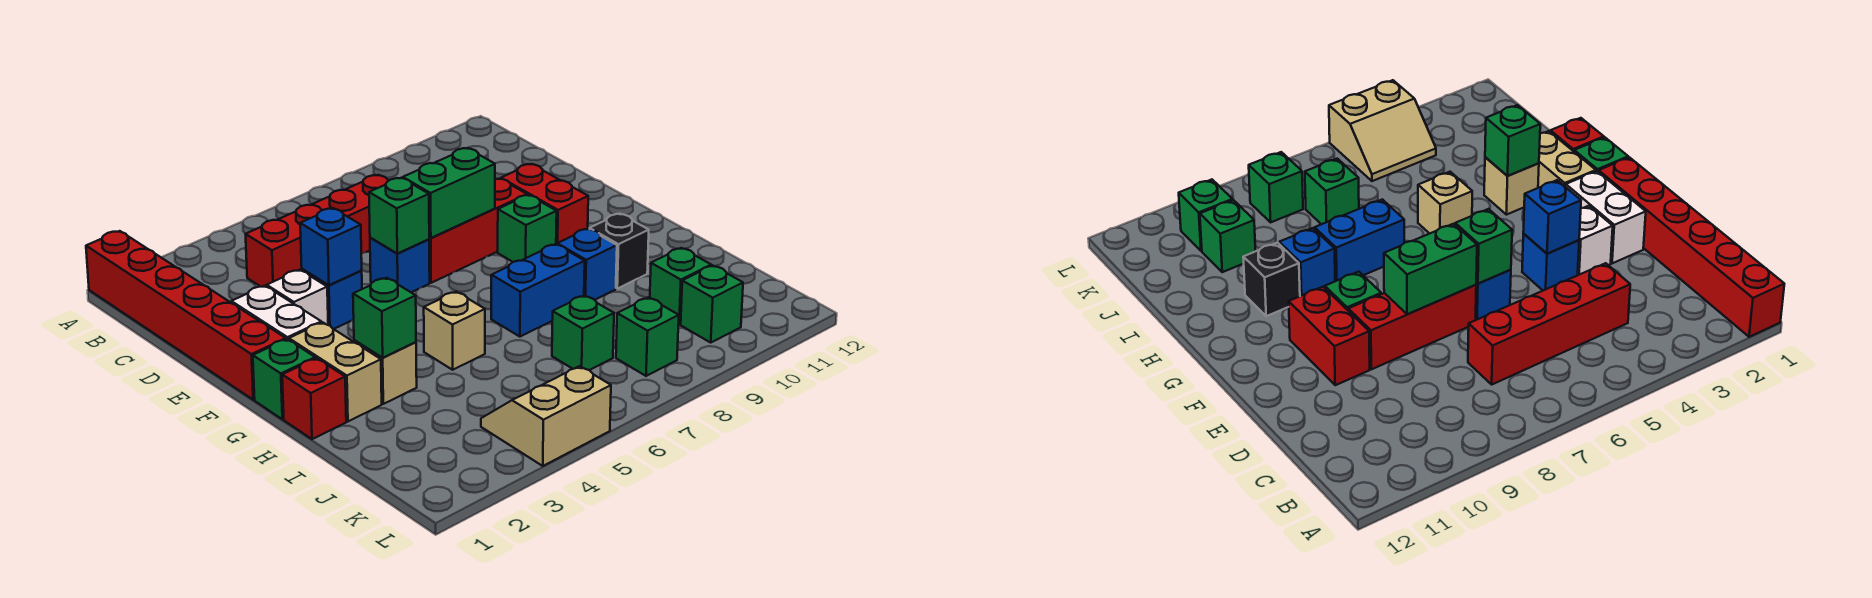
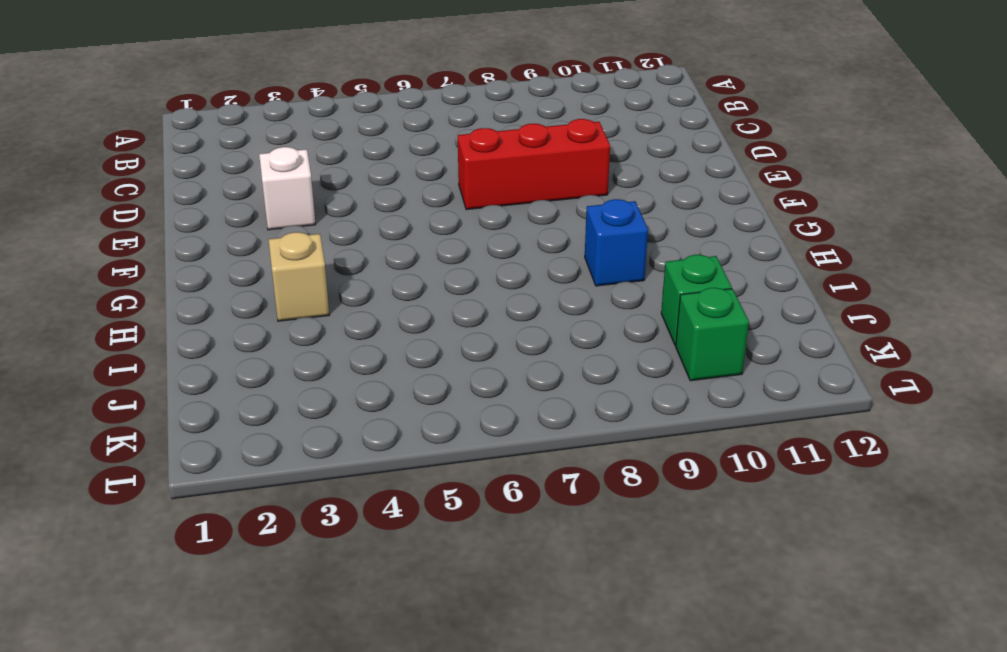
none -> red 1x6 brick [86,231,286,400]
none -> red 1x4 brick [246,175,388,287]
none -> white 1x2 brick [231,286,321,340]

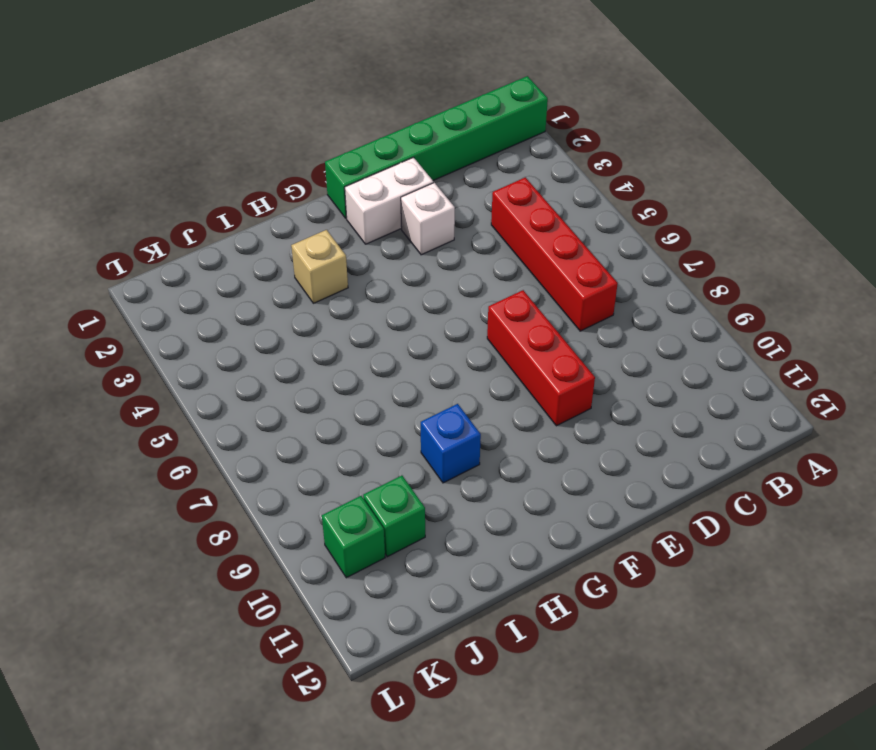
green 1x6 brick [325,76,548,218] -> red 1x6 brick [86,231,286,400]
none -> blue 1x1 brick [302,269,362,329]
none -> blue 1x1 brick [370,238,430,292]
none -> red 1x2 brick [501,164,588,244]

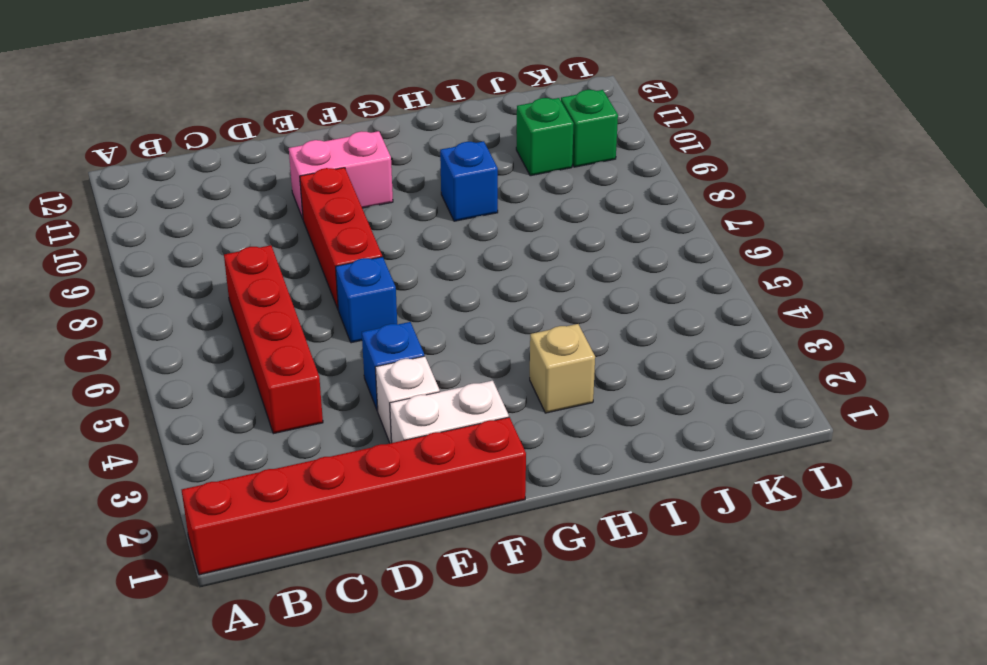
pink 1x2 brick [289,131,393,219] -> red 1x2 brick [501,164,588,244]
none -> green 1x1 brick [498,195,557,262]
none -> green 1x1 brick [253,339,315,419]
none -> tan 1x2 brick [289,322,382,421]

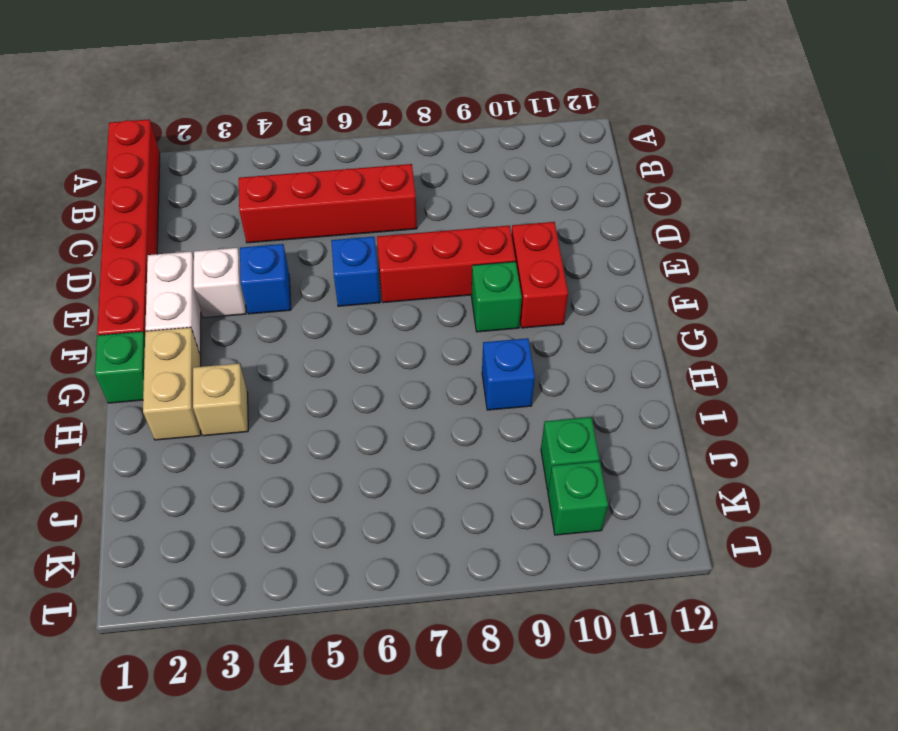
none -> red 1x1 brick [282,358,346,439]
none -> tan 1x1 brick [424,292,485,370]
none -> blue 1x2 brick [491,244,585,337]

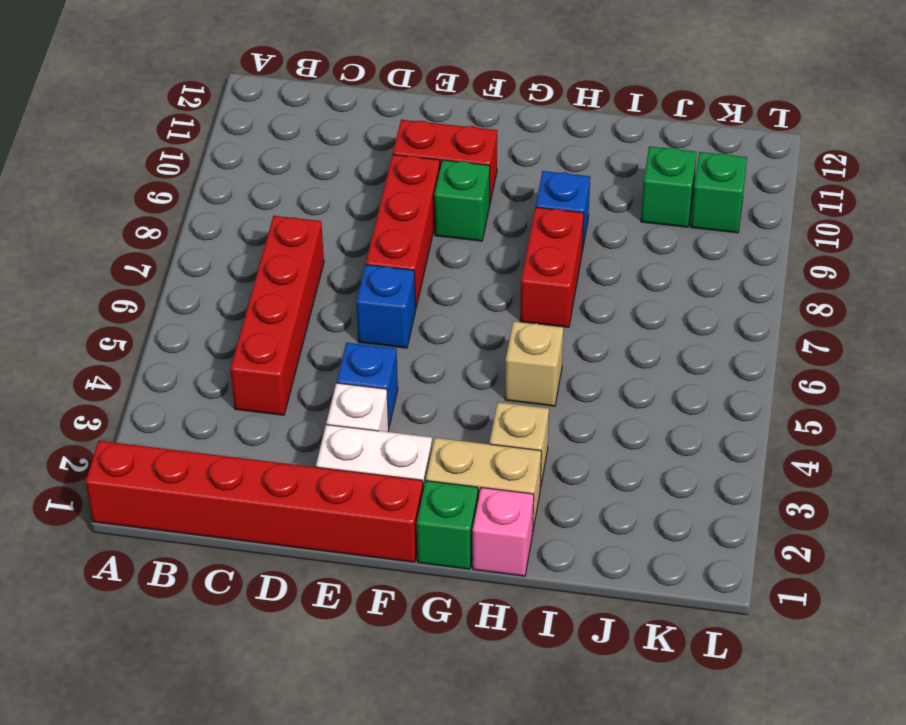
pink 1x1 brick [473,488,534,576] -> red 1x1 brick [282,358,346,439]
red 1x2 brick [520,207,584,327] -> blue 1x2 brick [491,244,585,337]
none -> black 1x1 brick [590,214,649,289]
none -> green 1x1 brick [552,296,614,370]
none -> tan 2x2 slope [481,366,611,466]

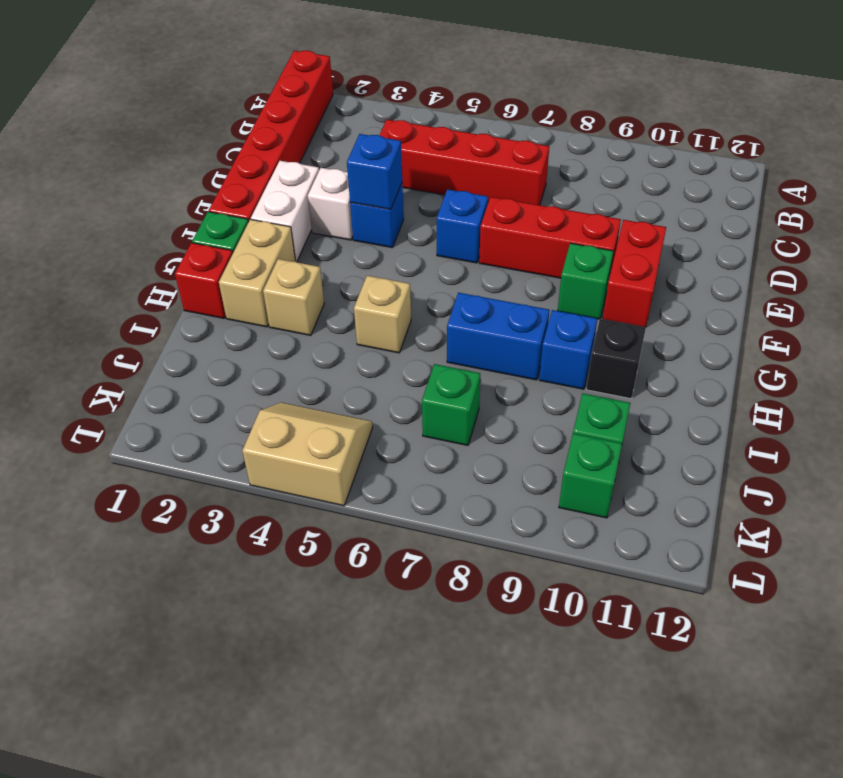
none -> green 1x1 brick [616,297,679,376]
none -> green 1x1 brick [369,178,429,254]
none -> green 1x2 brick [403,148,495,238]

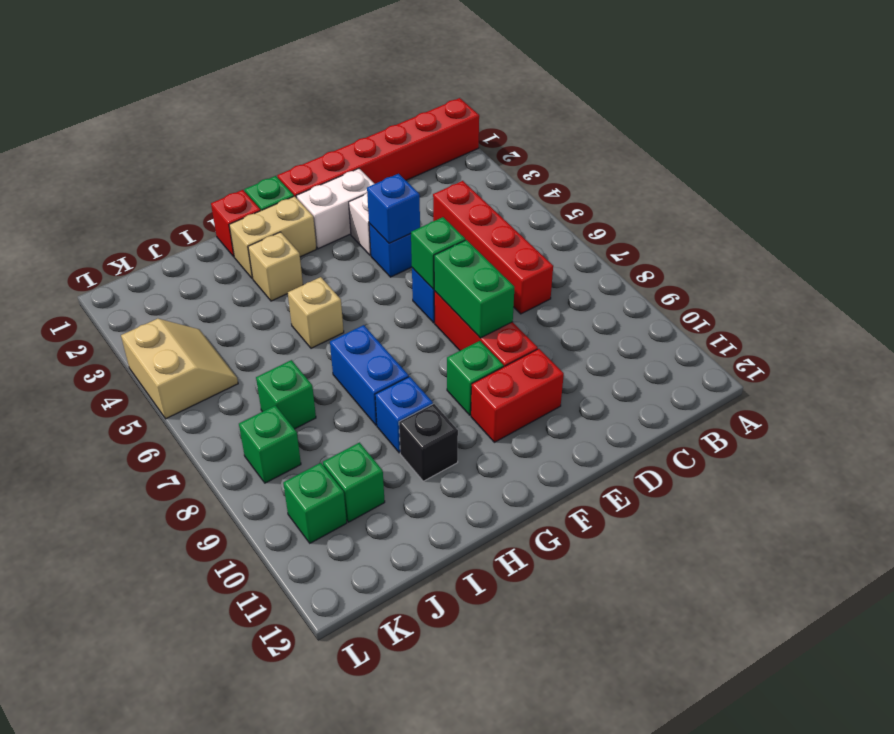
none -> green 1x1 brick [353,278,416,358]

